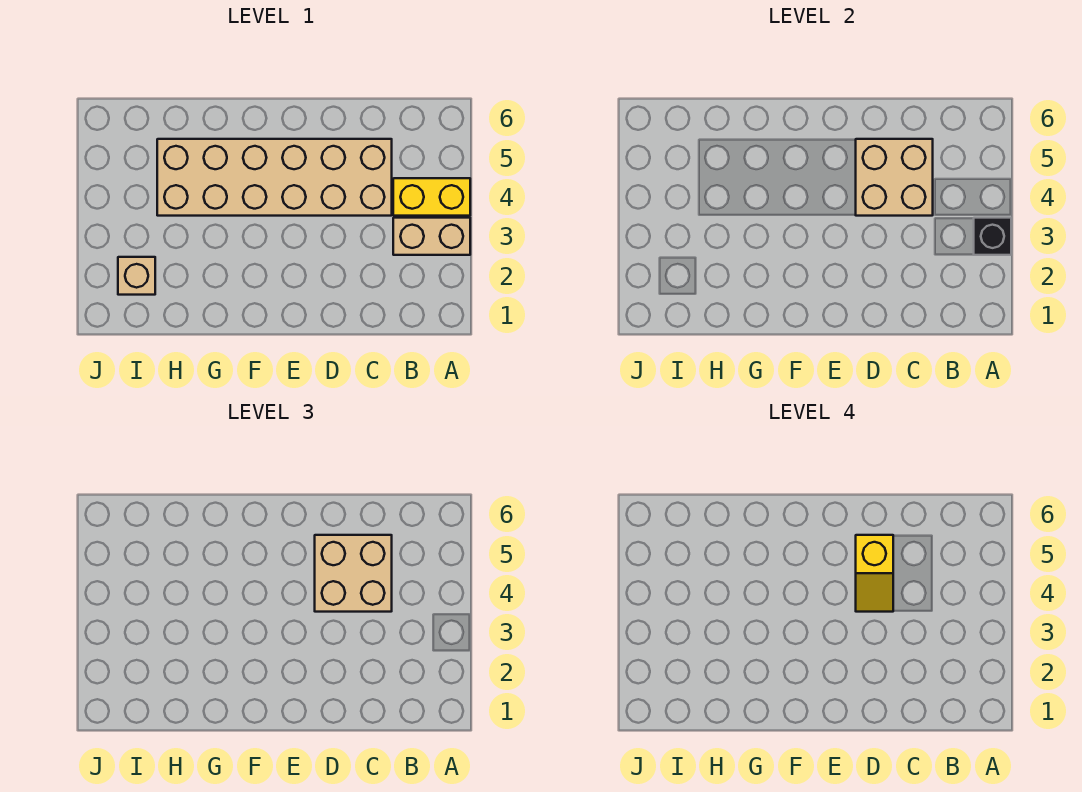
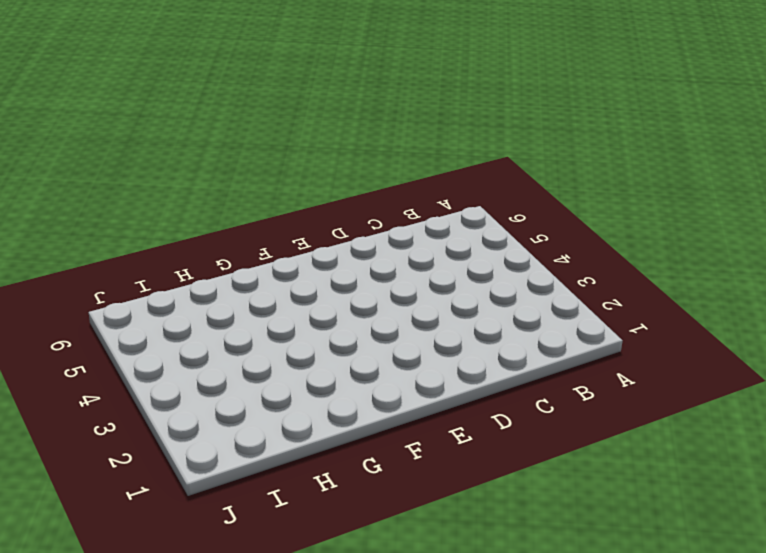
none -> tan 1x2 brick [393,218,470,255]
none -> yellow 1x2 brick [393,178,470,216]

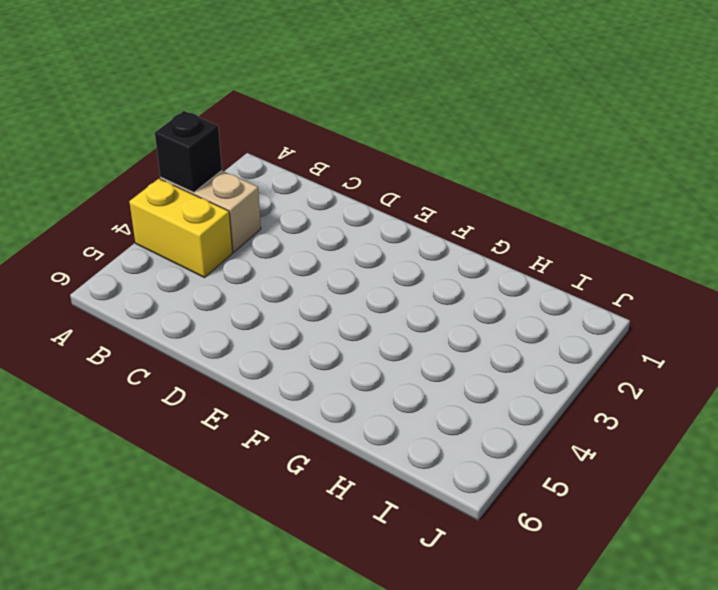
none -> tan 2x6 brick [157,139,392,216]
none -> tan 1x1 brick [118,257,155,295]

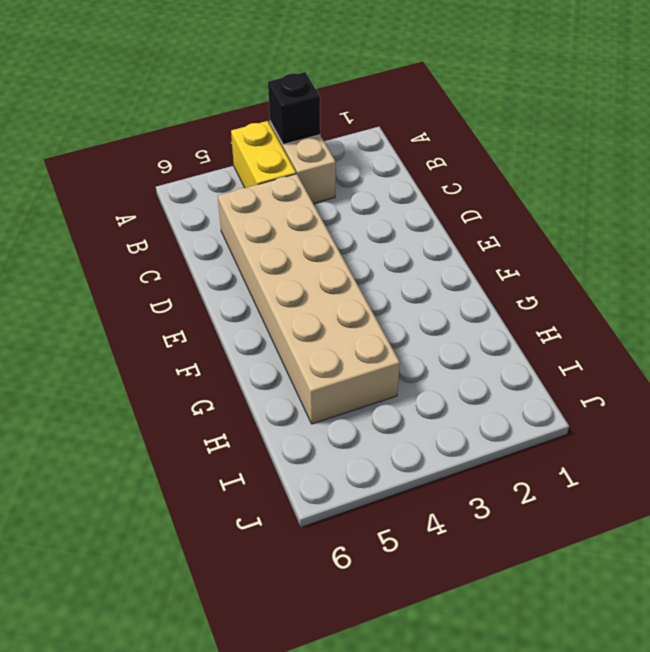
none -> tan 1x1 brick [118,257,155,295]
none -> tan 2x2 brick [856,139,933,216]

